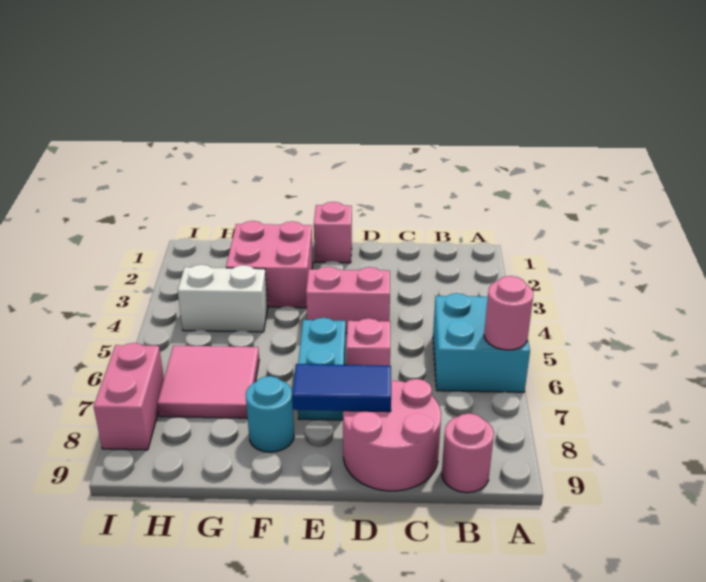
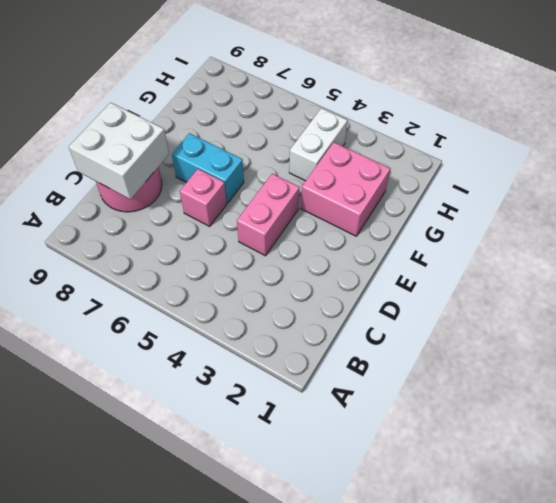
white 2x2 brick [69,103,169,199] -> blue 1x2 tile [292,364,391,412]
none -> cyan 2x2 brick [433,293,530,392]
none -> pink 1x1 round brick [442,413,494,493]
none -> pink 1x1 brick [314,202,352,263]

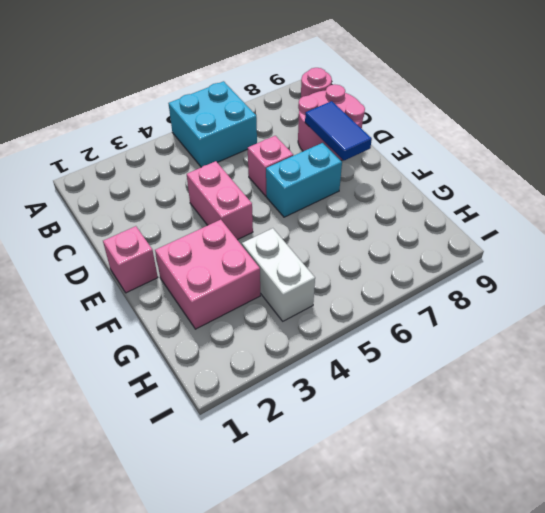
none -> cyan 1x1 round brick [246,376,294,452]
none -> pink 2x2 tile [157,346,259,418]
none -> pink 1x2 brick [94,343,164,450]

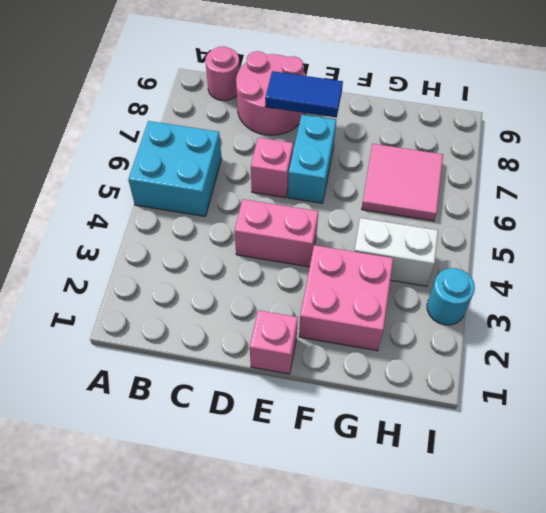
cyan 1x1 round brick [427,268,475,325] -> cyan 1x1 round brick moved to [246,376,294,452]
none -> pink 1x2 brick [94,343,164,450]
none -> pink 1x1 round brick [484,276,533,350]

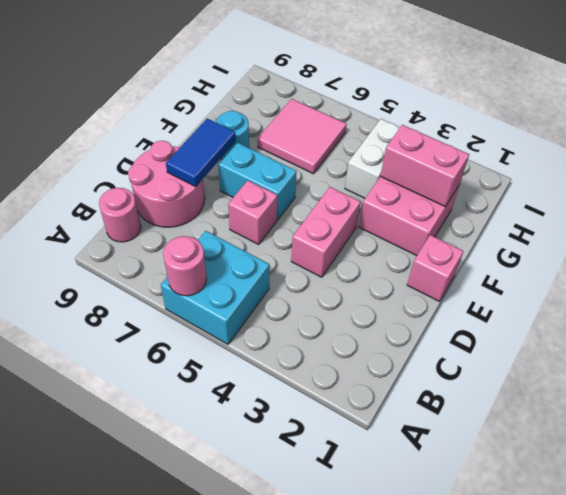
pink 1x2 brick [381,125,469,206] -> pink 1x2 brick moved to [94,343,164,450]

